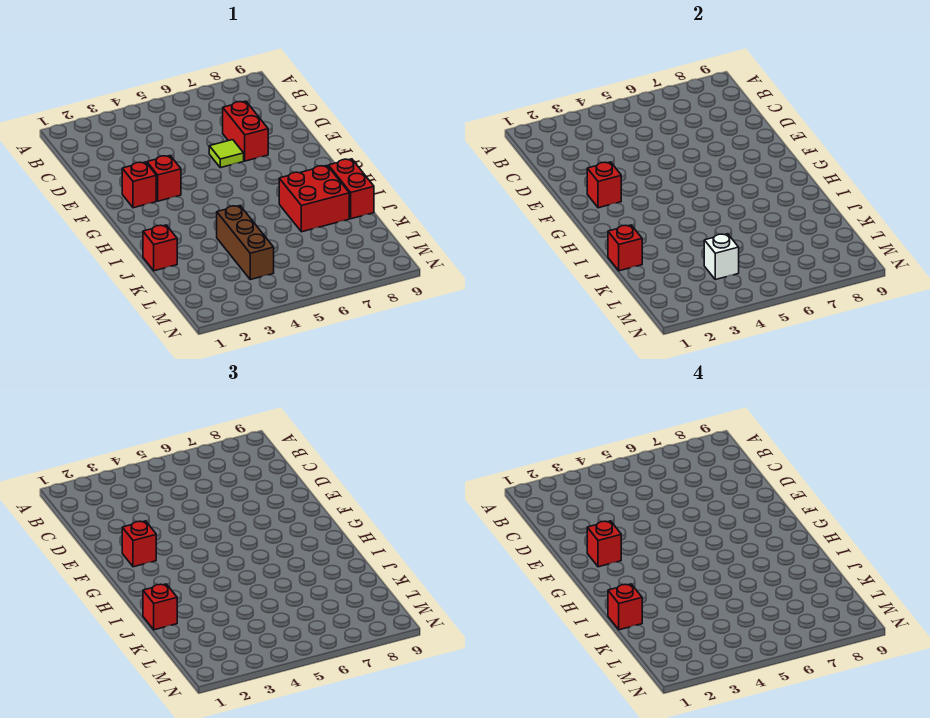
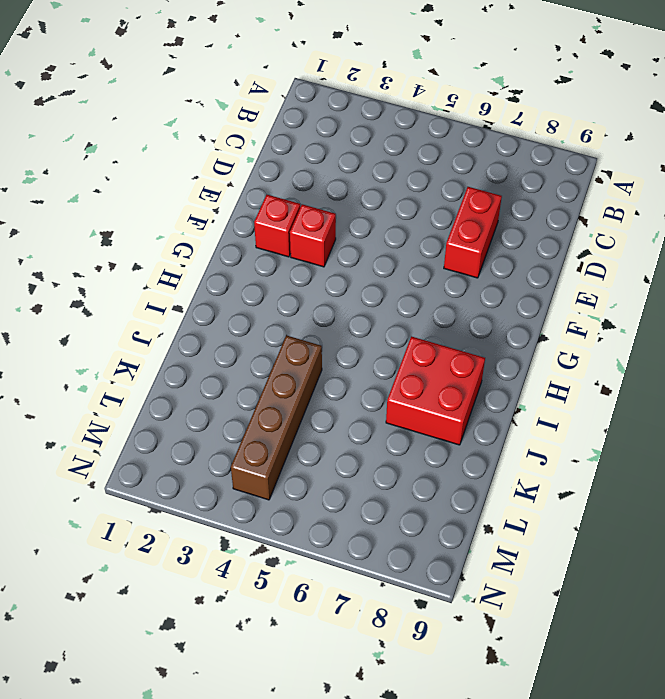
brown 1x4 brick [231,335,322,500] -> brown 1x3 brick [217,206,274,280]
none -> lime 1x1 tile [209,140,244,168]
none -> red 1x2 brick [329,159,374,219]
none -> red 1x1 brick [143,225,177,271]

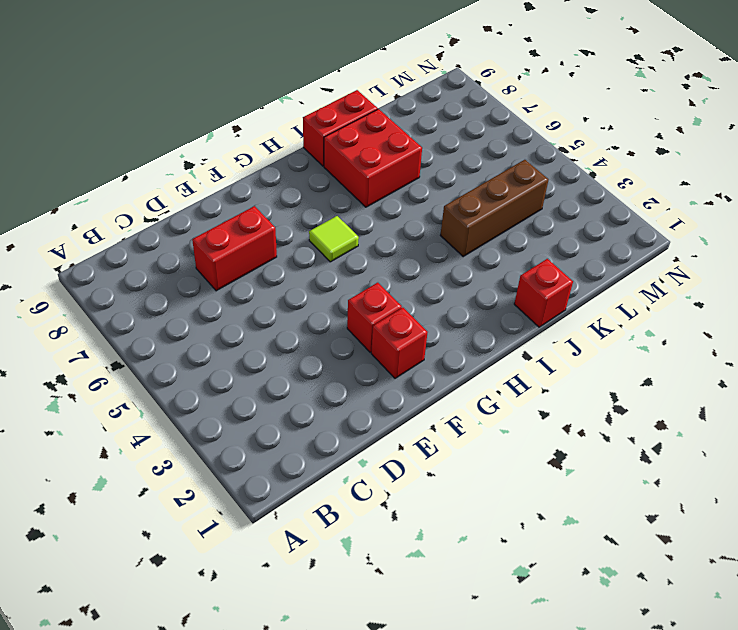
lime 1x1 tile [309,216,359,262] -> lime 1x1 tile moved to [209,140,244,168]
none -> red 1x1 brick [587,162,621,208]
none -> red 1x1 brick [608,225,642,271]
none -> white 1x1 brick [704,234,739,280]

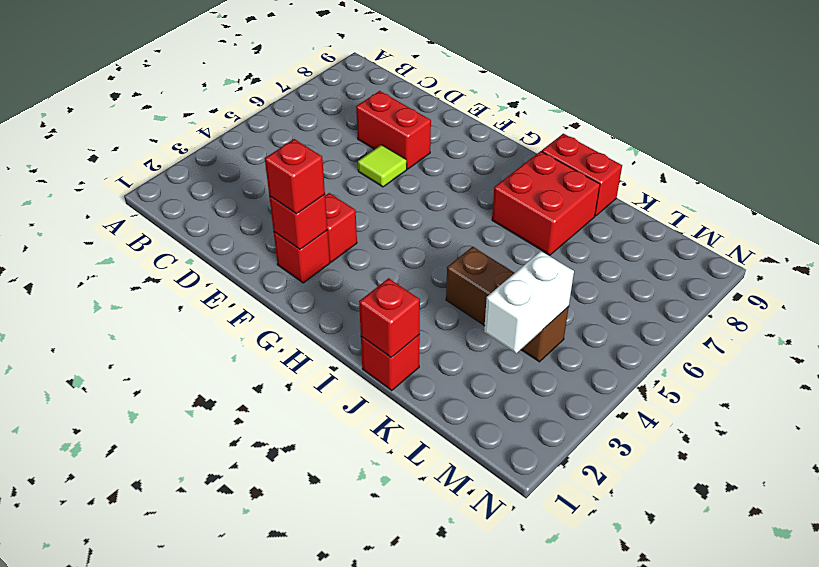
white 1x2 brick [484,251,574,353] -> white 1x1 brick [704,234,739,280]
none -> red 1x1 brick [143,584,177,630]
none -> red 1x1 brick [587,521,621,567]
none -> red 1x1 brick [608,584,642,630]

